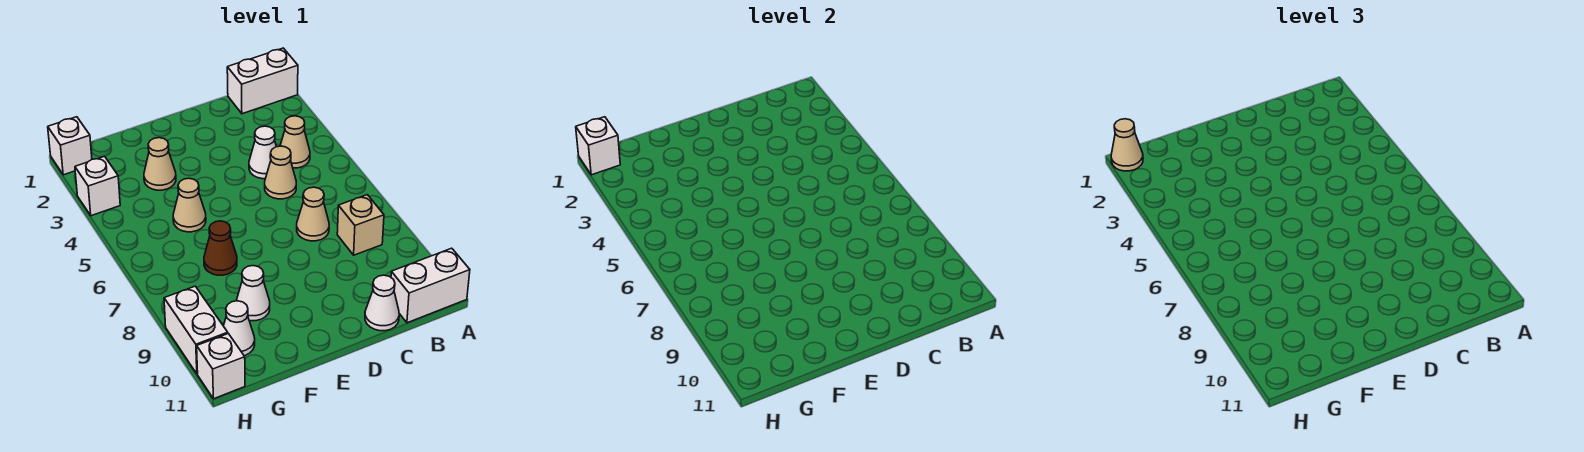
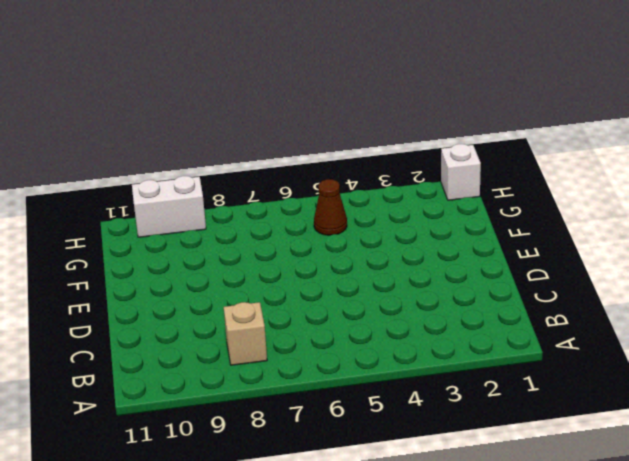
brown 1x1 cone [314,179,347,235] -> brown 1x1 cone moved to [204,221,237,275]
none -> white 1x2 brick [227,48,298,114]
none -> white 1x2 brick [391,248,470,323]
none -> tan 1x1 cone [280,116,310,168]

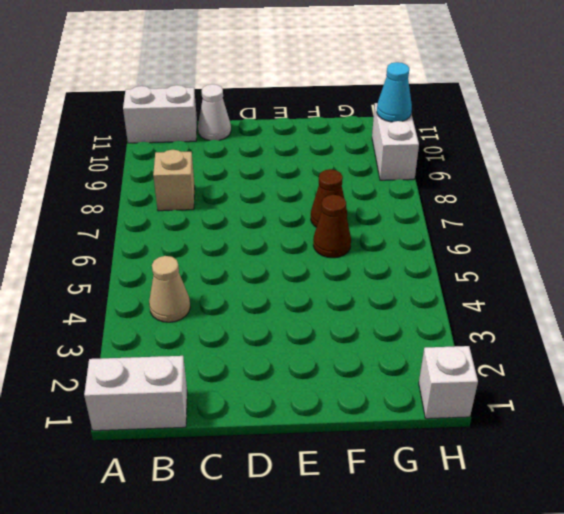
brown 1x1 cone [313,195,351,258] -> none
cyan 1x1 cone [377,62,412,122] -> none
none -> white 1x1 cone [249,126,276,179]
none -> tan 1x1 cone [265,146,296,199]
none -> tan 1x1 cone [297,187,329,241]

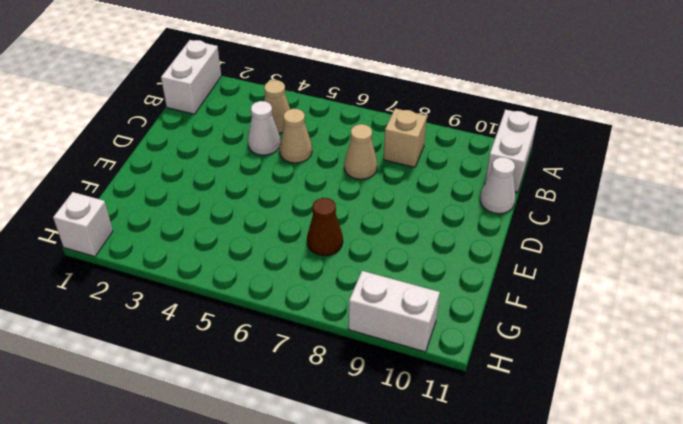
none -> tan 1x1 cone [144,138,176,190]
none -> tan 1x1 cone [173,178,206,232]
none -> white 1x1 cone [236,266,270,321]

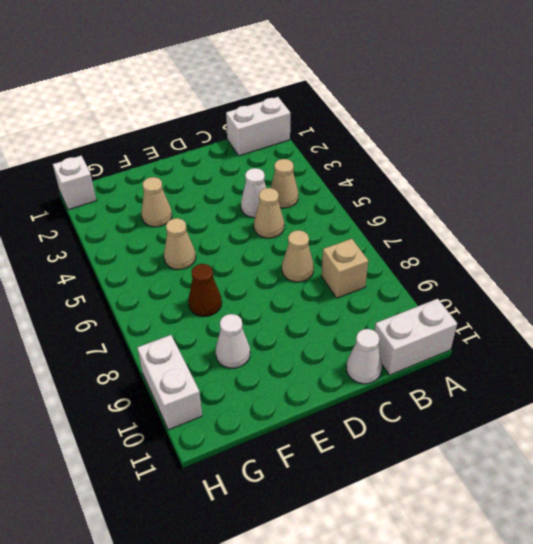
none -> white 1x1 cone [224,301,255,356]
none -> white 1x1 brick [75,156,120,216]
none -> white 1x1 brick [197,334,245,399]

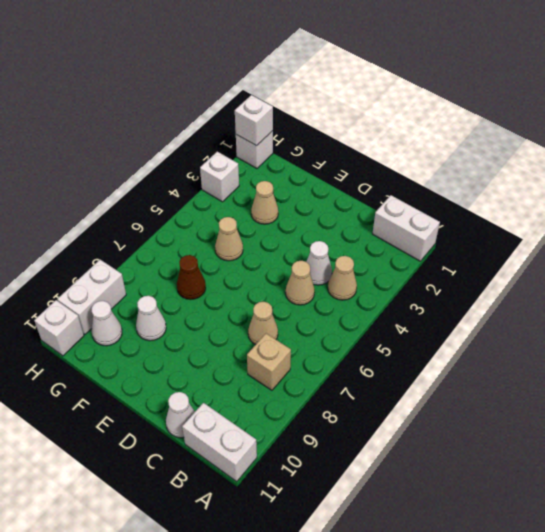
none -> tan 1x1 cone [1111,119,1143,171]

